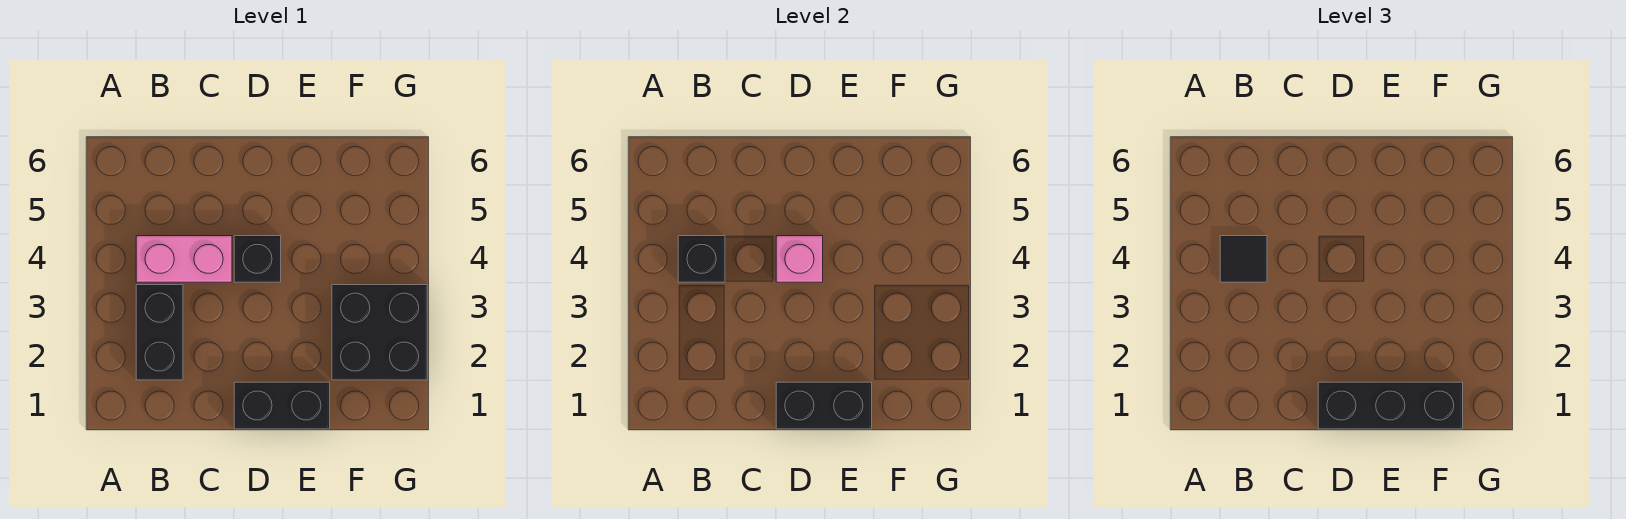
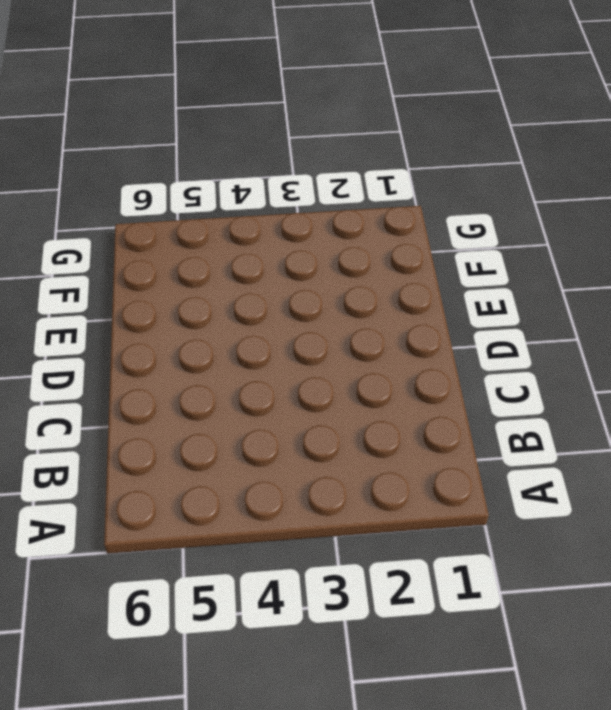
none -> black 1x2 brick [136,285,183,380]
none -> pink 1x2 brick [136,236,232,282]

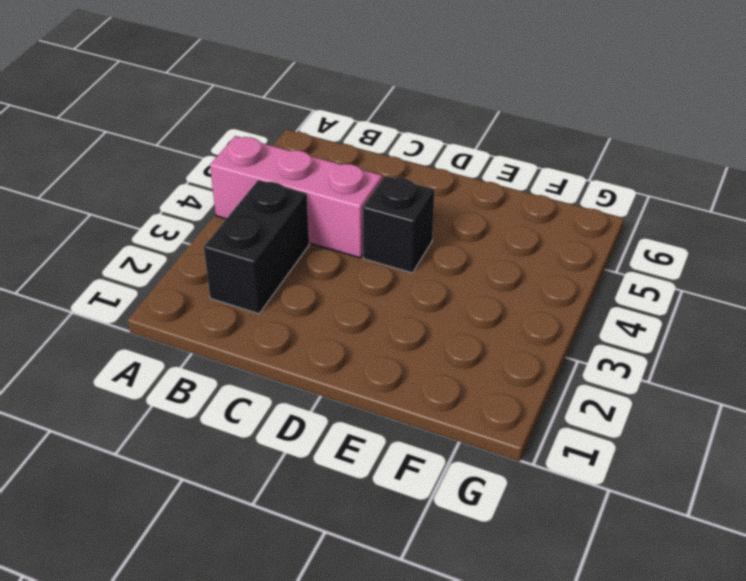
pink 1x3 brick [210,136,382,258] -> pink 1x2 brick [136,236,232,282]
none -> black 1x2 brick [234,382,330,429]
none -> black 2x2 brick [332,285,427,380]

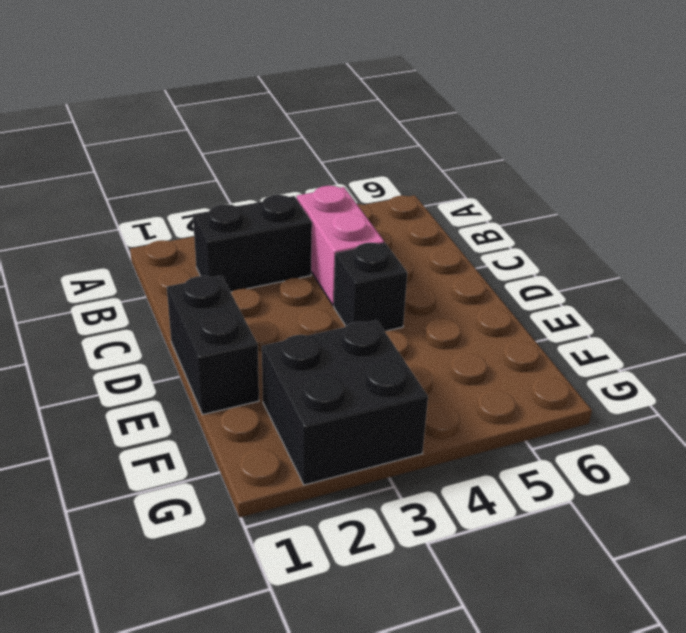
none -> black 1x1 brick [678,236,725,282]
none -> black 1x2 brick [776,382,872,429]

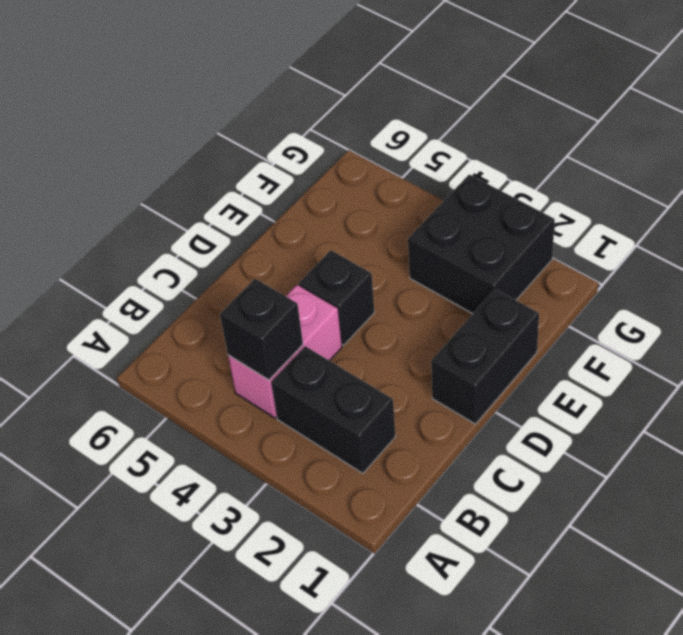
none -> black 1x2 brick [776,382,872,429]
none -> pink 1x1 brick [776,236,823,282]

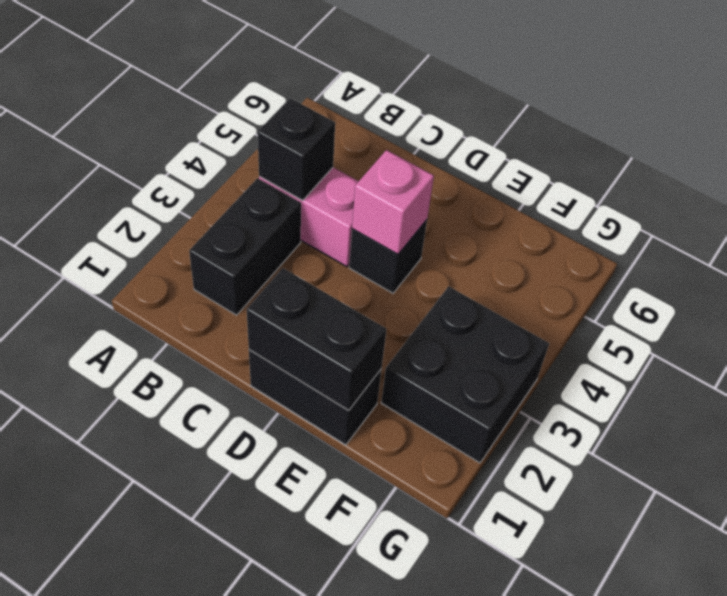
none -> black 1x1 tile [1220,236,1267,282]
none -> black 1x3 brick [1318,382,1463,429]

